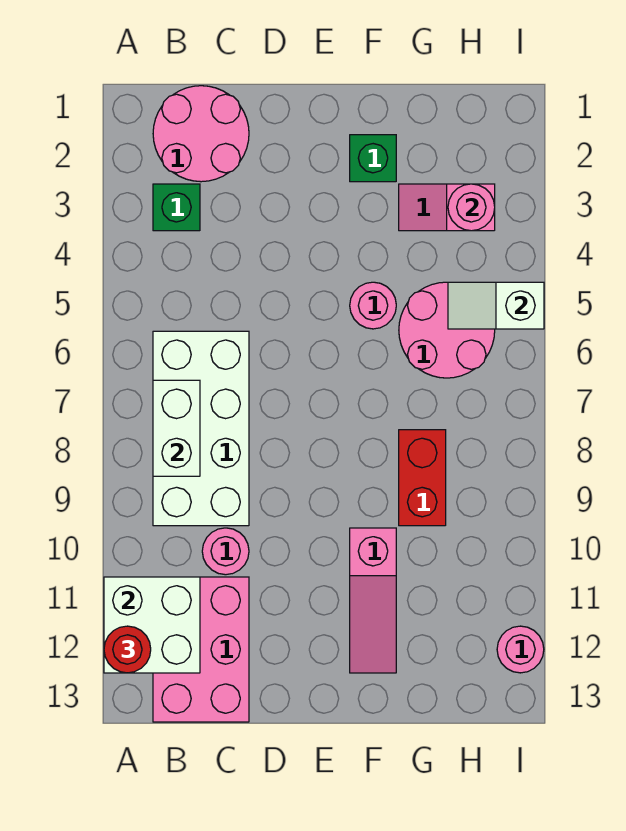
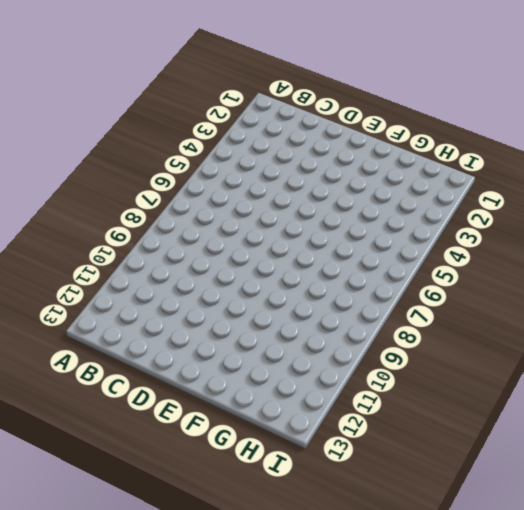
none -> pink 2x2 round brick [153,86,249,182]
none -> green 1x1 brick [153,184,200,231]
none -> white 2x4 brick [153,331,249,526]

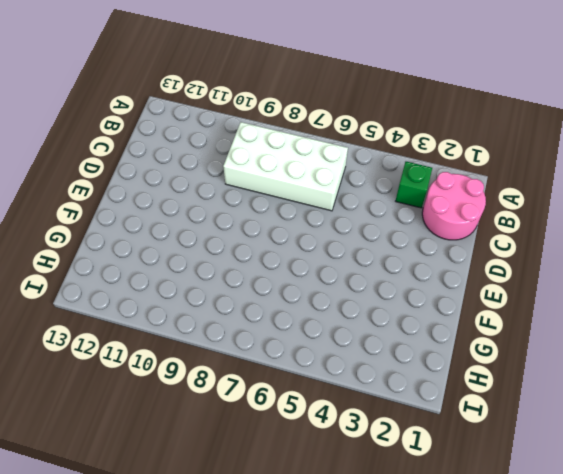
none -> pink 2x3 brick [153,577,249,722]
none -> pink 1x1 round brick [202,528,249,575]
none -> green 1x1 brick [350,135,396,182]

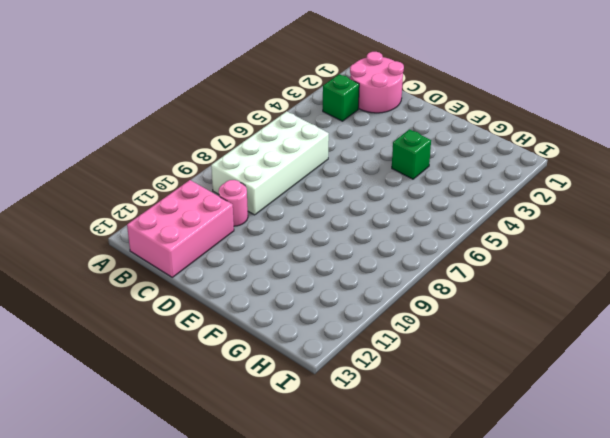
green 1x1 brick [392,129,431,179] -> green 1x1 brick moved to [350,135,396,182]
none -> pink 1x1 round brick [350,282,396,329]
none -> pink 1x3 slope [350,528,396,673]
none -> pink 1x2 slope [399,184,495,231]

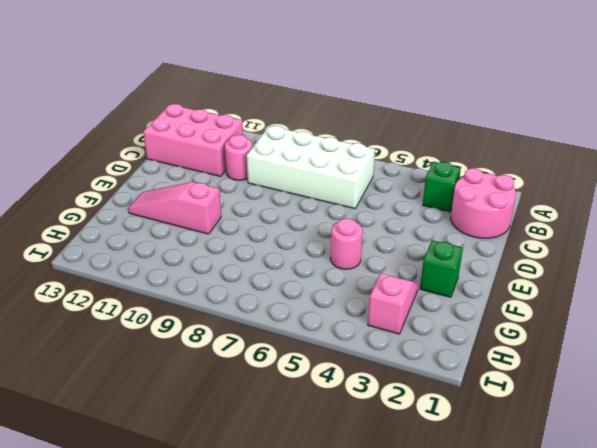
none -> pink 2x2 round brick [399,282,495,378]
none -> red 1x2 brick [399,430,446,526]
none -> pink 1x1 round brick [497,626,544,673]

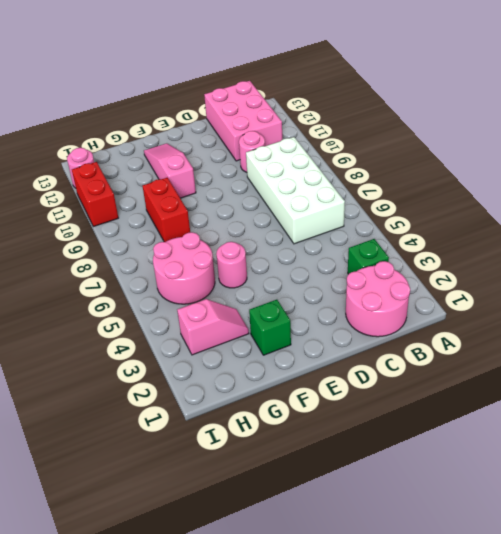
red 1x2 brick [72,162,118,227] -> none
none -> white 2x2 brick [104,577,200,673]
none -> white 1x2 brick [153,380,200,476]
none -> pink 1x1 round brick [448,184,495,231]

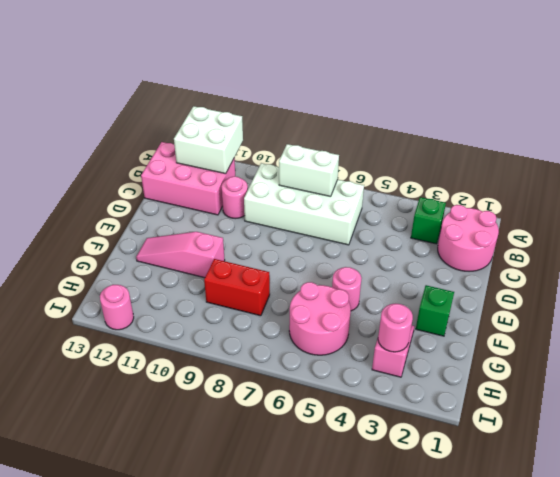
none -> white 1x2 slope [448,282,544,329]
none -> red 1x1 round brick [104,626,151,673]

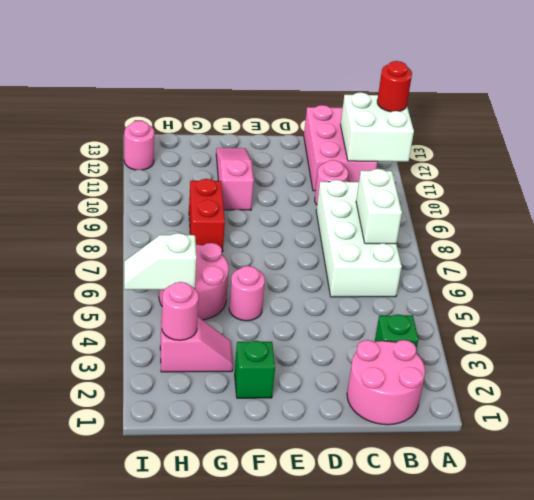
white 1x2 slope [124,233,196,290] -> white 1x2 slope turned to [448,282,544,329]

